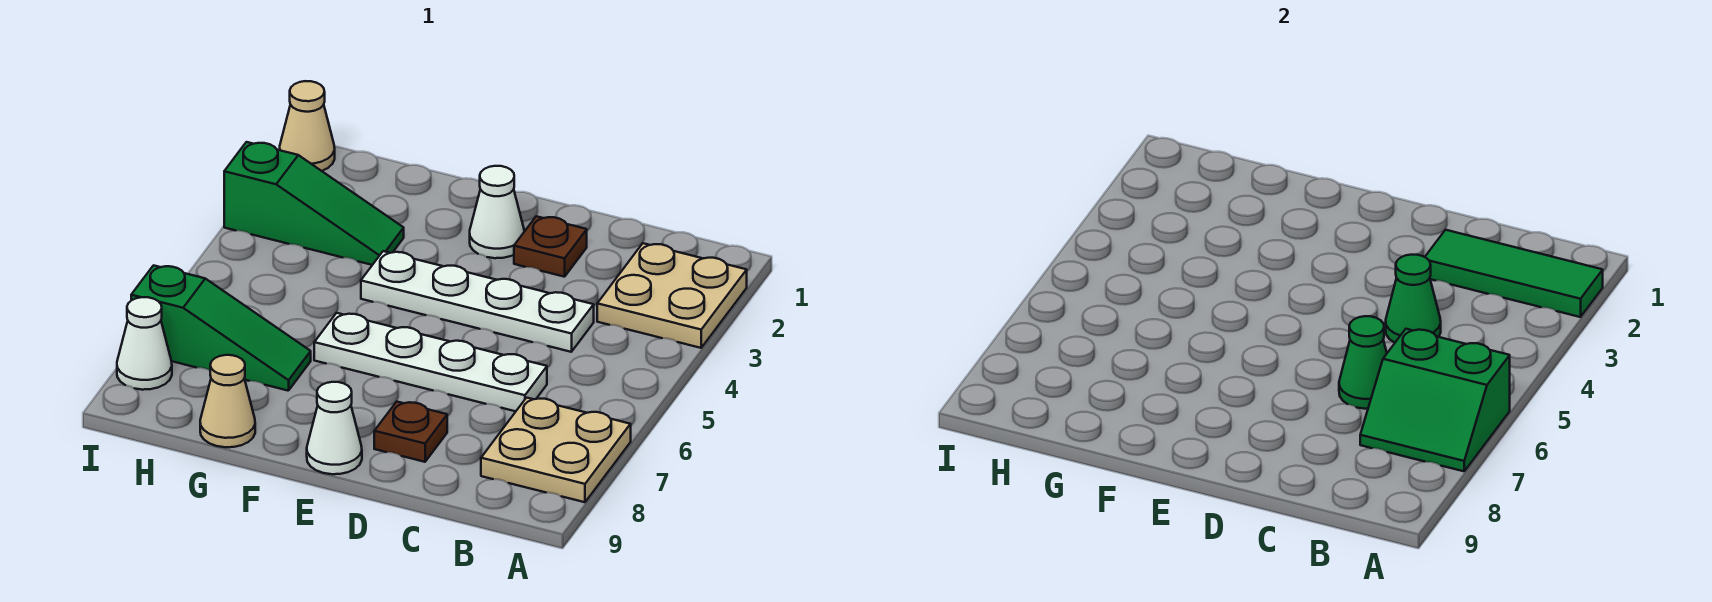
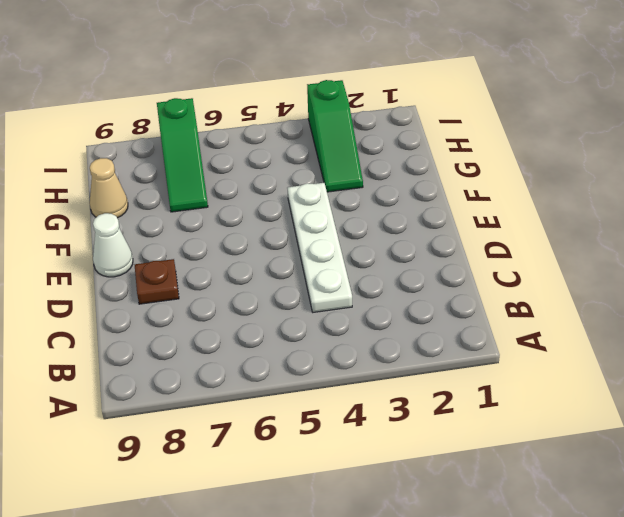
none -> tan 2x2 plate [597,243,747,348]
none -> tan 2x2 plate [481,398,631,502]
none -> white 1x4 plate [314,313,547,411]

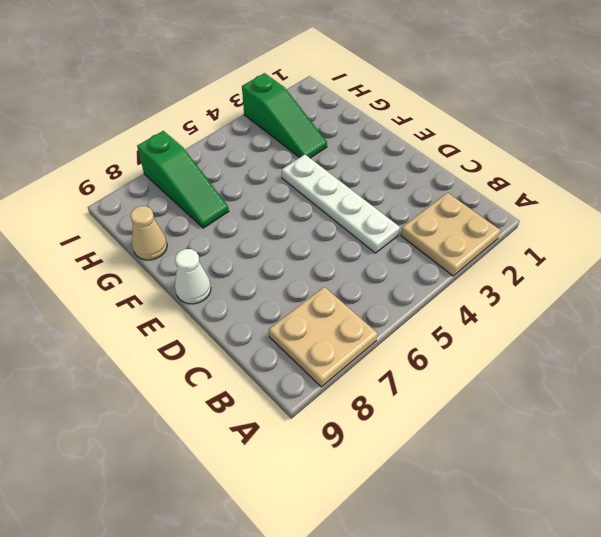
none -> white 1x4 plate [314,313,547,411]
none -> brown 1x1 plate [514,216,587,277]
none -> brown 1x1 plate [374,402,447,462]

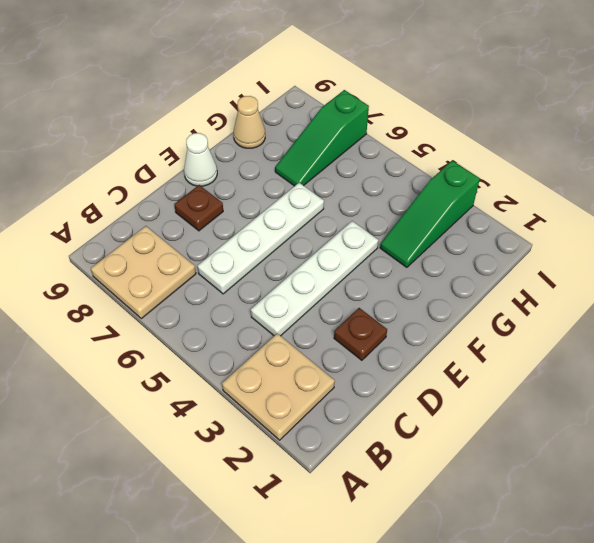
none -> white 1x1 cone [470,166,524,258]
none -> tan 1x1 cone [280,81,335,171]
none -> white 1x1 cone [117,297,172,390]

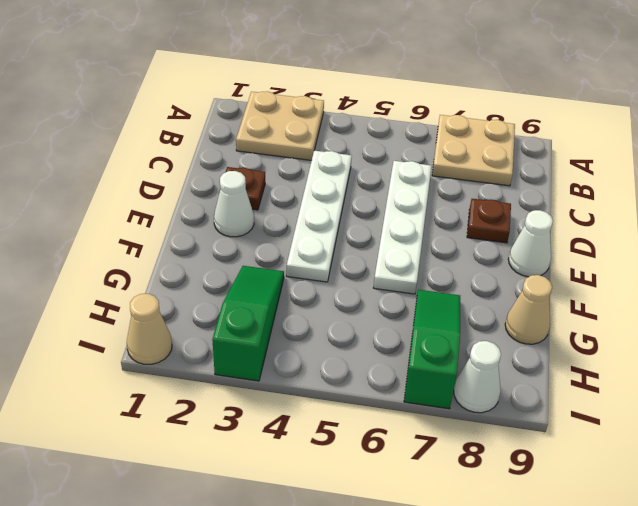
none -> green 1x3 tile [1425,230,1603,317]
none -> green 2x2 slope [1360,329,1510,471]
none -> green 1x1 cone [1386,255,1441,343]

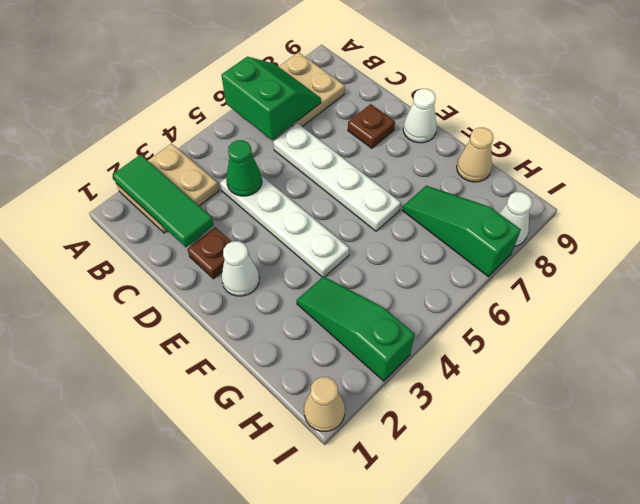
none -> green 1x1 cone [1339,316,1387,409]

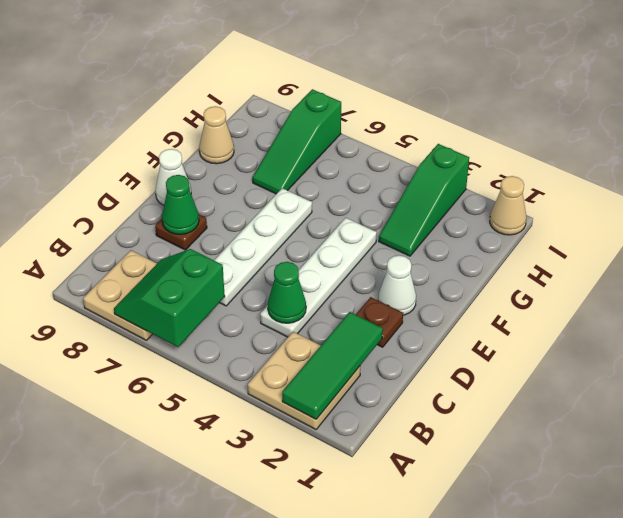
green 1x1 cone [162,175,199,234] -> green 1x1 cone moved to [1339,316,1387,409]
none -> white 1x1 cone [117,297,172,390]

